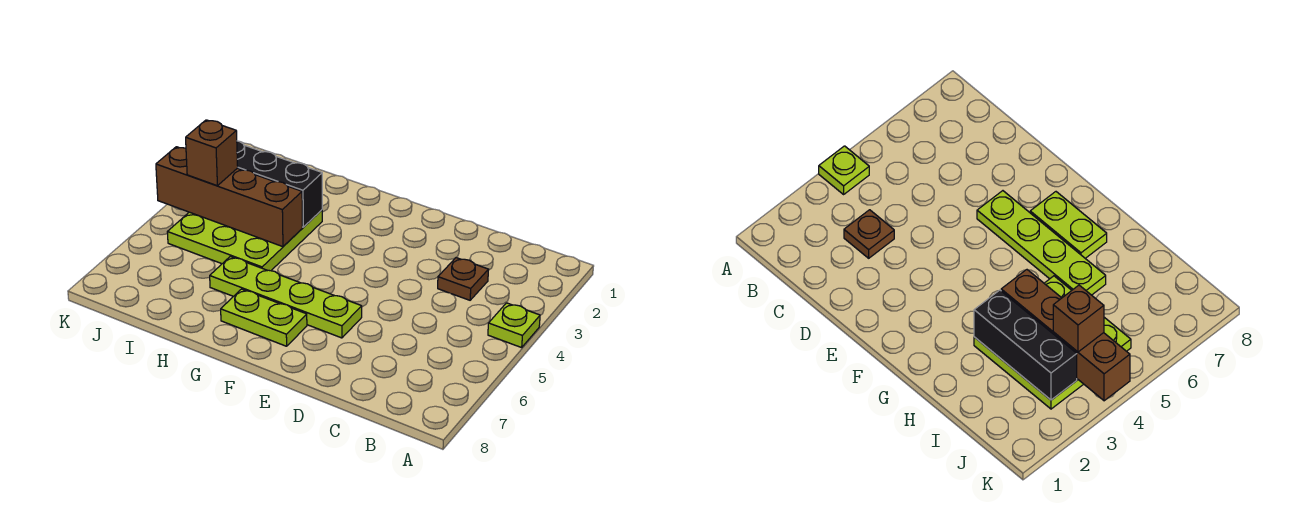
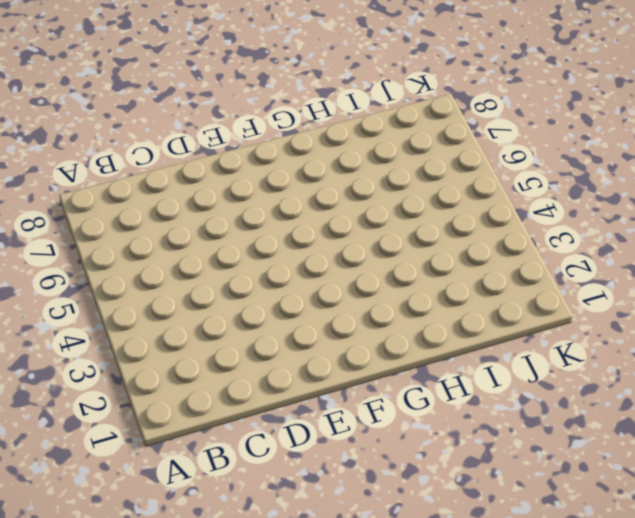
none -> lime 1x1 plate [488,303,540,348]
none -> brown 1x1 plate [438,258,489,300]

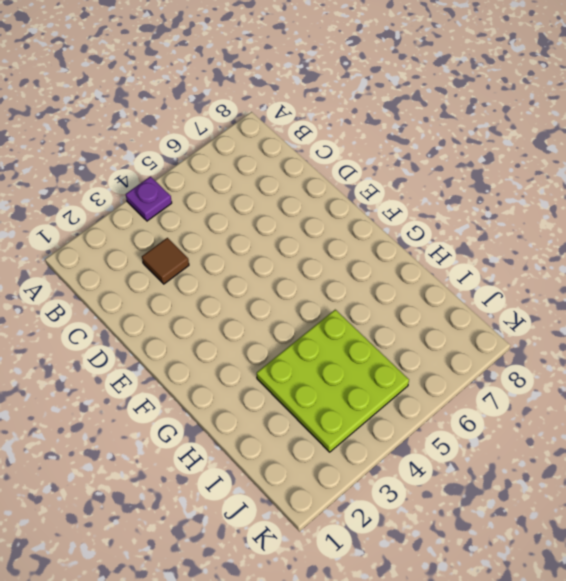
purple 1x1 plate [126,177,172,221] -> lime 1x1 plate [488,303,540,348]
brown 1x1 tile [142,238,189,284] -> brown 1x1 plate [438,258,489,300]
none -> lime 1x4 plate [210,256,362,338]
none -> lime 1x2 plate [221,289,307,346]

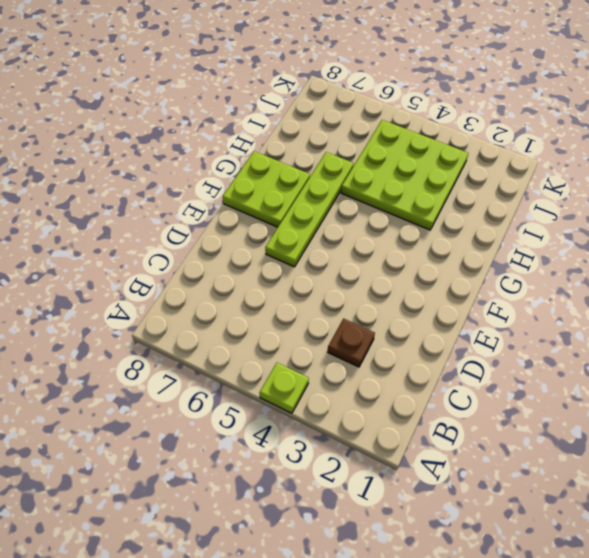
lime 2x2 plate [223,151,310,227] -> lime 1x2 plate [221,289,307,346]
none -> black 1x3 brick [237,141,322,227]
none -> brown 1x4 brick [156,147,302,247]

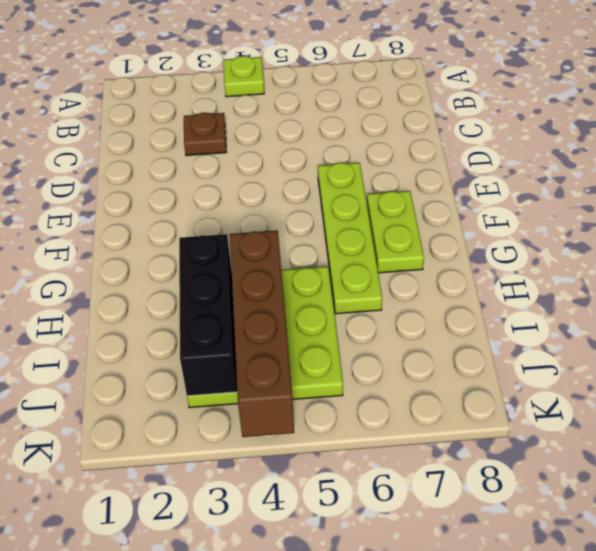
none -> brown 1x1 brick [186,120,238,186]

